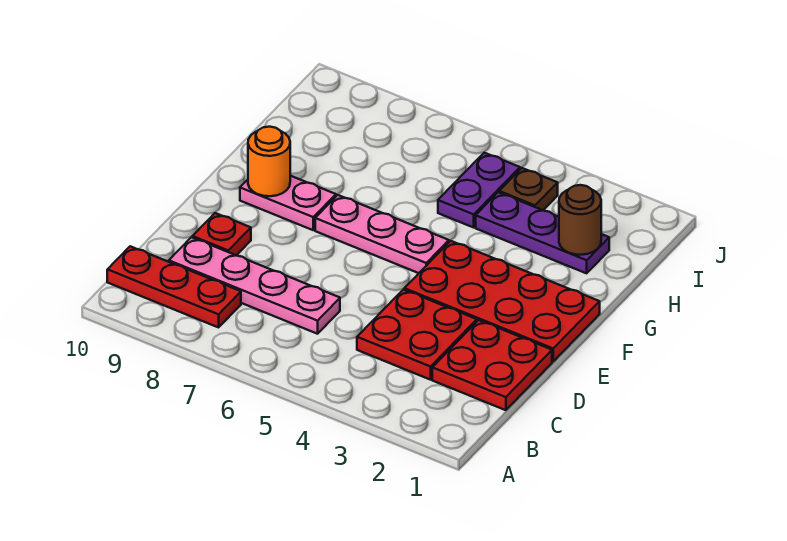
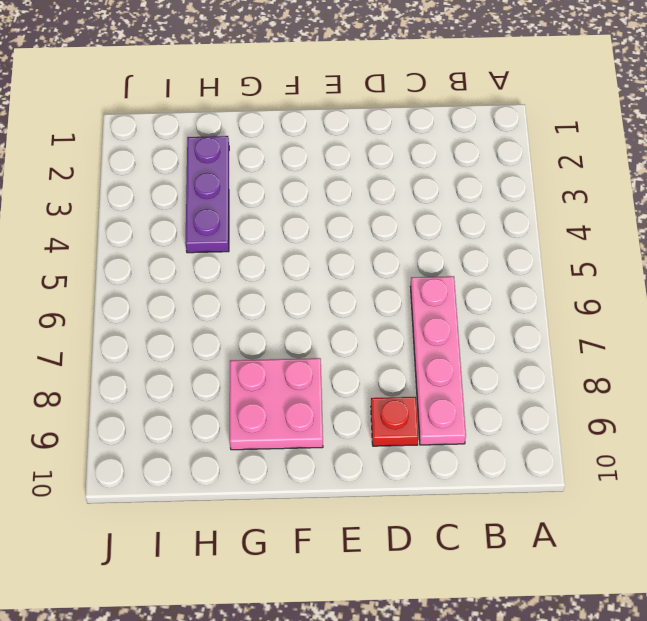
pink 2x2 plate [230,358,323,450] -> pink 1x2 plate [240,176,336,230]
none -> red 1x3 plate [107,246,241,327]
none -> red 2x2 plate [432,320,552,410]
none -> red 2x2 plate [357,290,477,380]

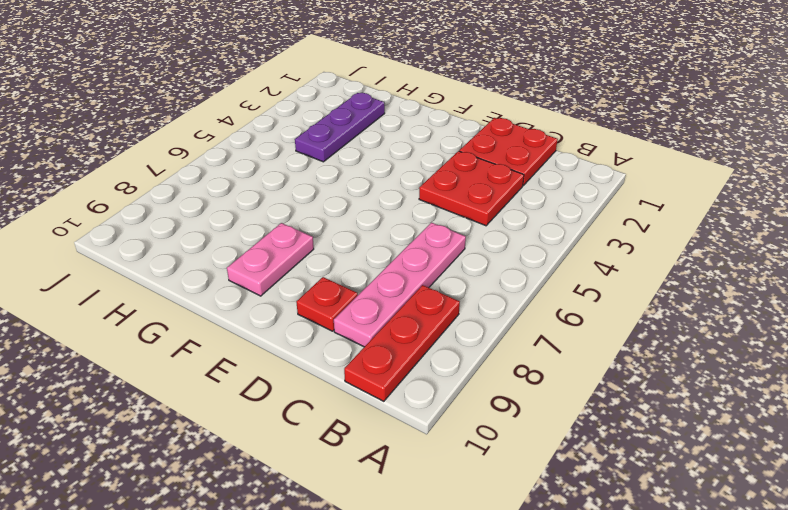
none -> red 2x4 plate [404,241,600,361]
none -> pink 1x3 plate [315,195,449,273]
none -> purple 1x2 plate [438,153,520,227]

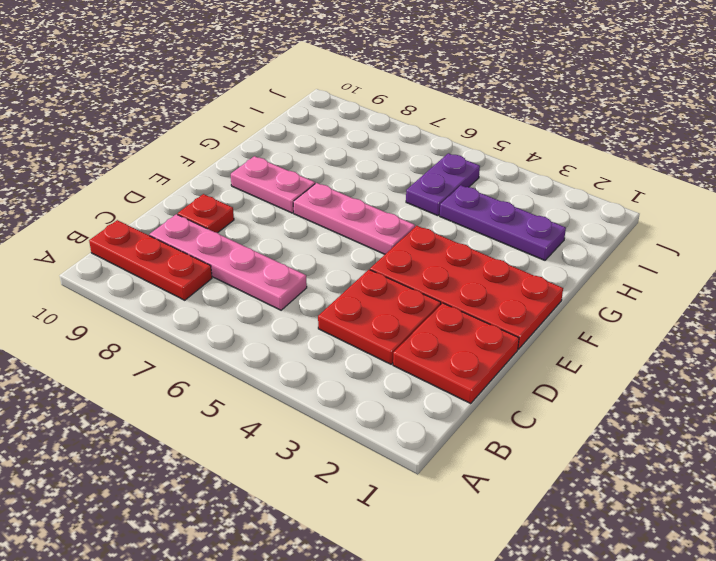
none -> brown 1x1 plate [499,168,558,210]
none -> orange 1x1 round brick [248,127,290,196]
none -> brown 1x1 round brick [559,185,601,255]

